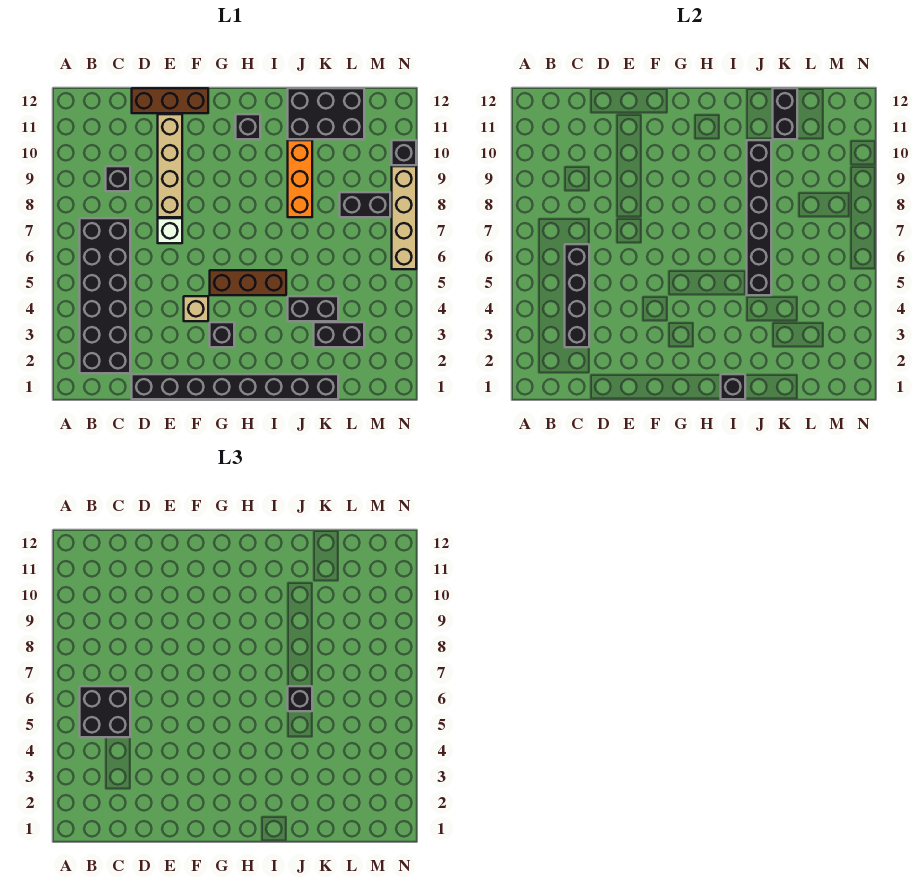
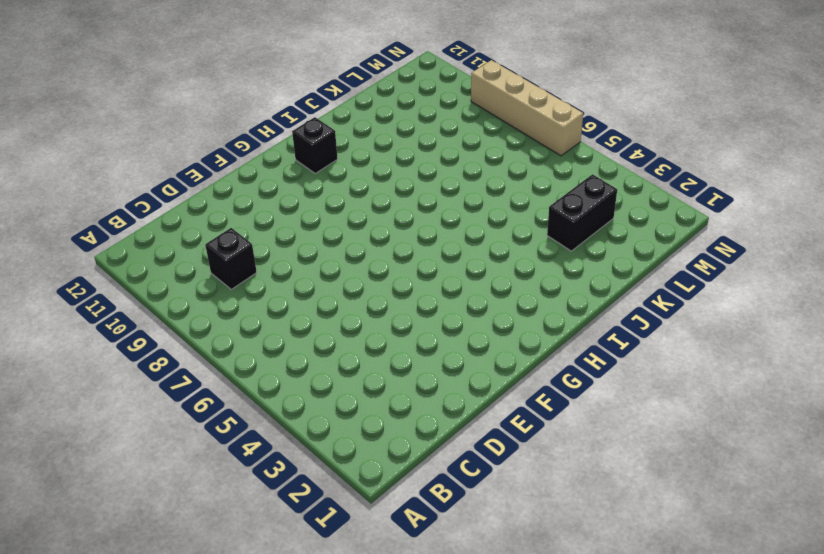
none -> black 2x6 brick [80,218,130,373]
none -> black 1x8 brick [132,374,338,399]
none -> brown 1x3 brick [132,88,208,113]

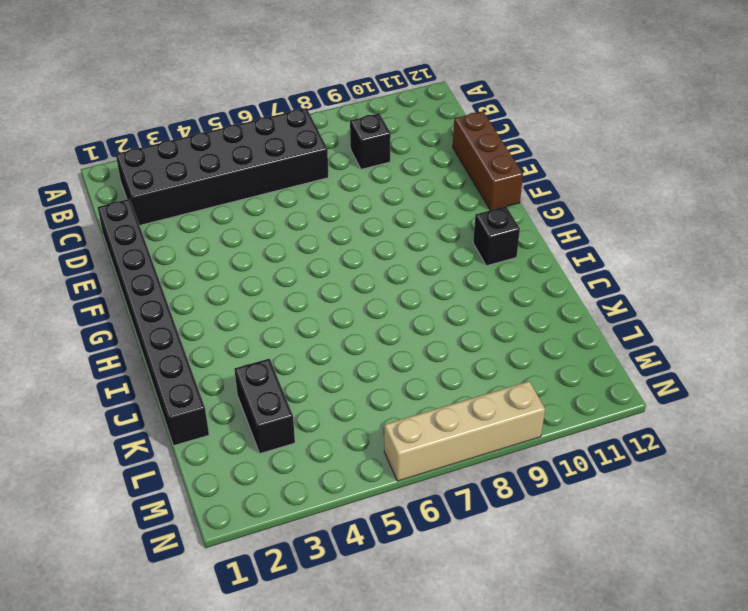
none -> white 1x1 brick [158,218,182,243]
none -> tan 1x4 brick [158,114,182,217]
none -> tan 1x1 brick [184,296,208,321]

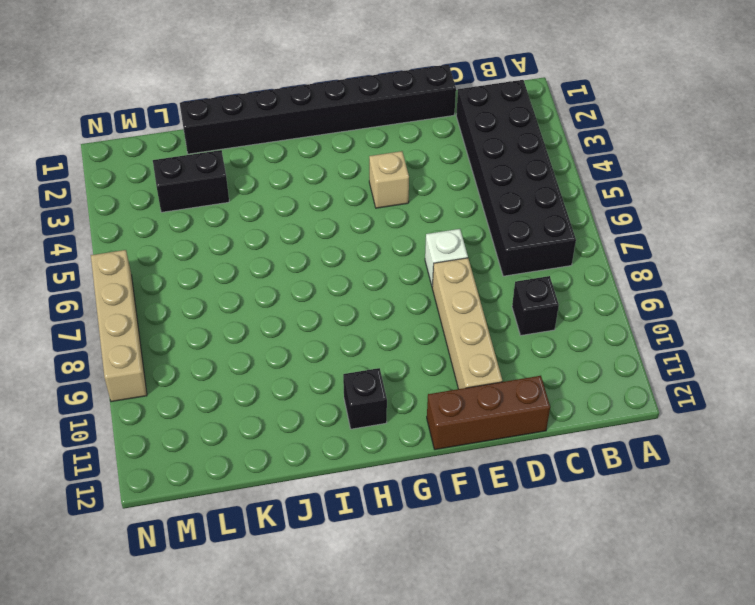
none -> black 1x1 brick [210,322,234,347]
none -> brown 1x3 brick [210,270,286,295]
none -> black 1x2 brick [288,296,338,321]

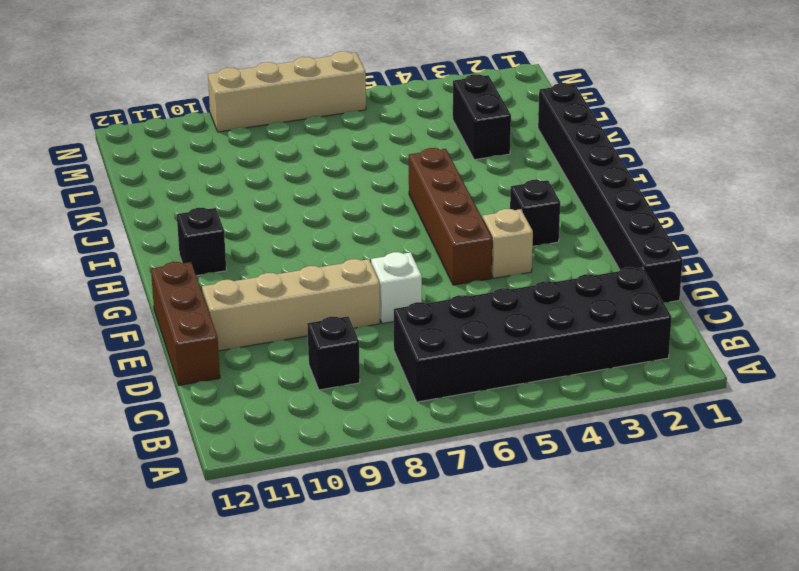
brown 1x4 brick [409,148,492,285] -> brown 1x3 brick [210,270,286,295]
none -> black 1x2 brick [288,296,338,321]
none -> orange 1x3 brick [288,140,312,217]
none -> black 2x3 brick [288,88,364,139]

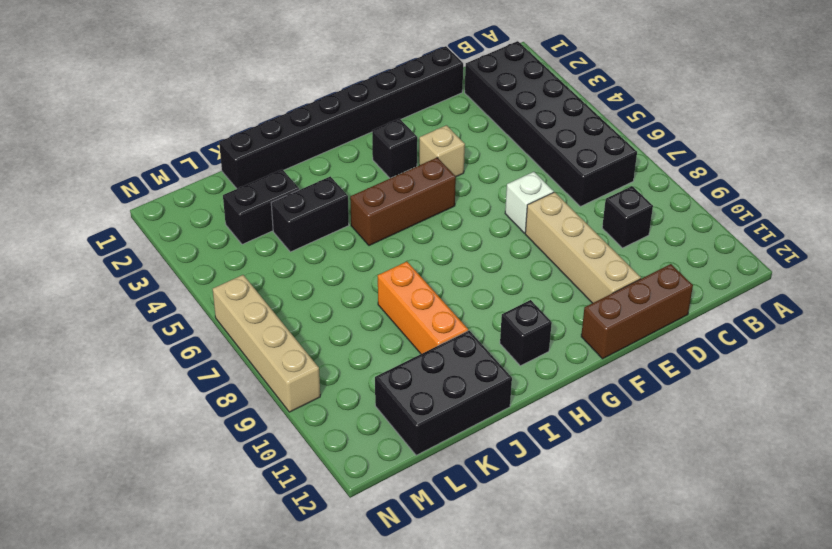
none -> black 1x2 brick [340,192,390,217]
none -> black 1x1 brick [392,140,416,165]
none -> black 1x4 brick [565,244,589,347]

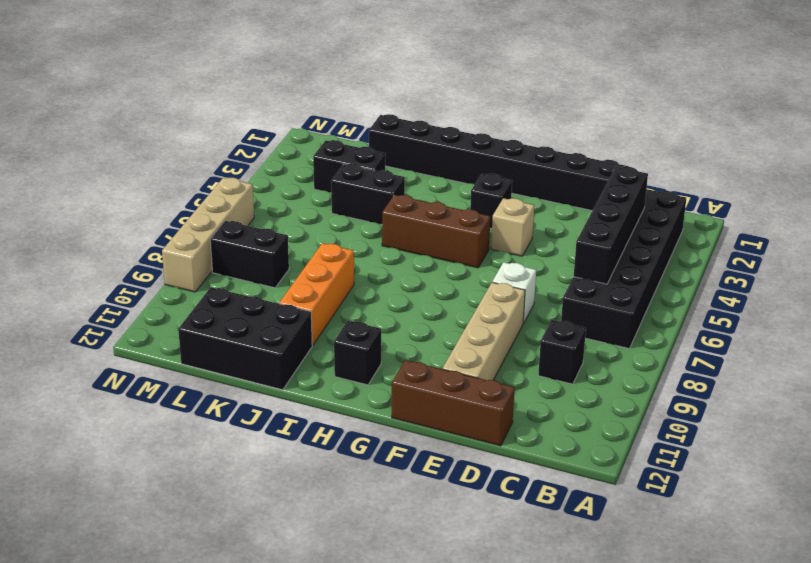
none -> black 1x1 brick [392,140,416,165]
none -> black 1x1 brick [721,374,745,399]
none -> black 1x6 brick [747,140,771,295]

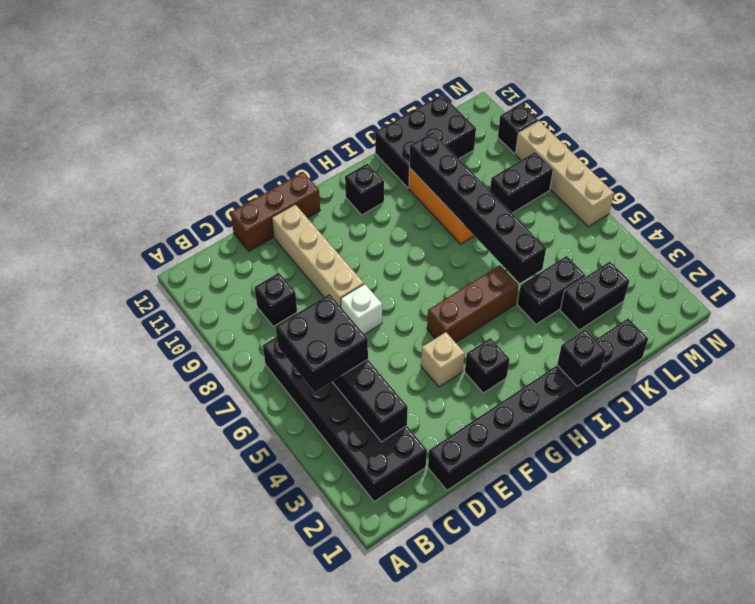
none -> black 1x2 brick [773,88,797,139]
none -> black 1x1 brick [288,686,312,711]

